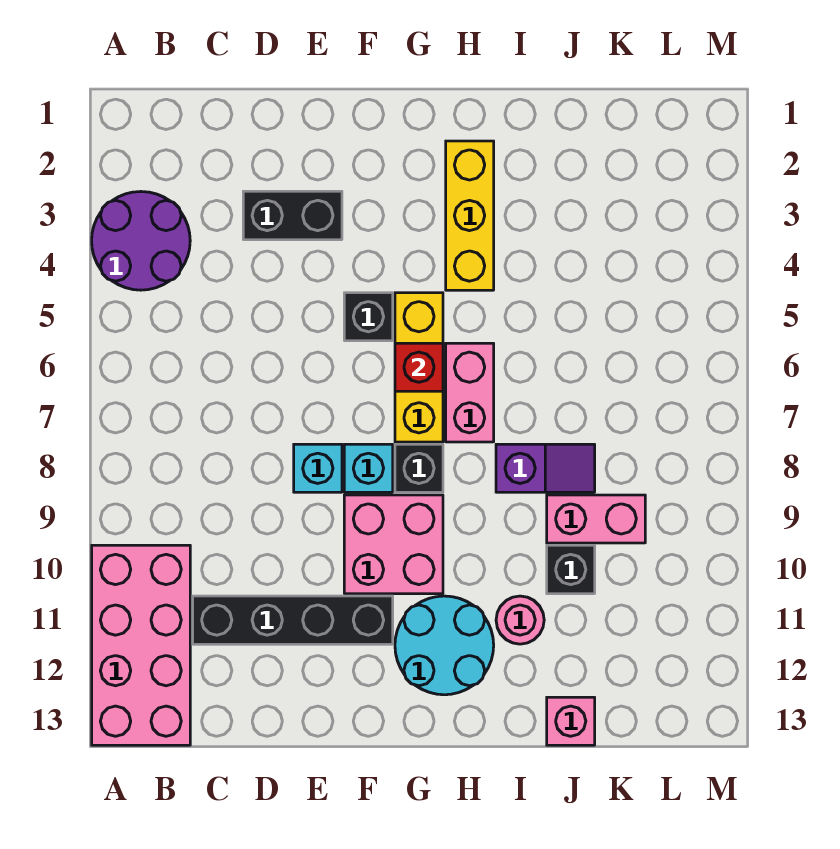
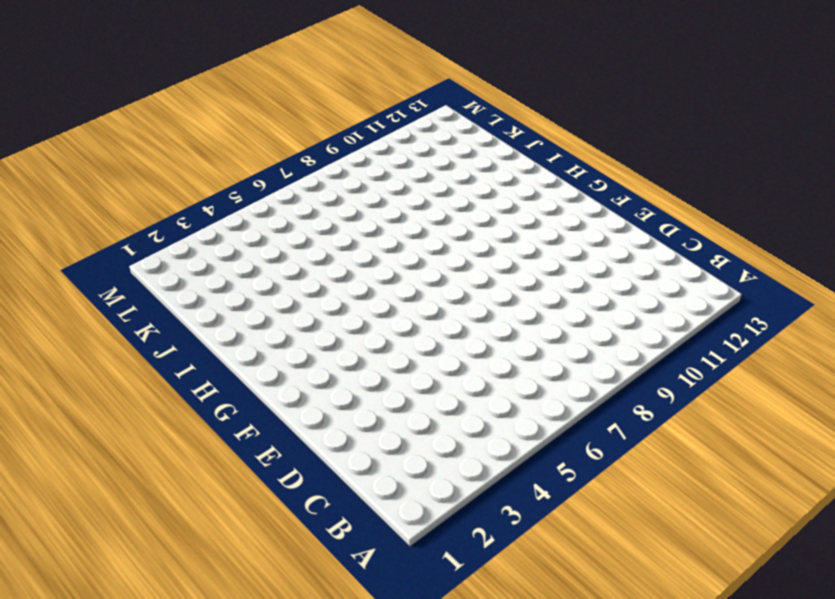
none -> purple 2x2 round brick [92,192,190,290]
none -> pink 2x4 brick [92,545,190,745]
none -> black 1x4 brick [193,596,393,644]

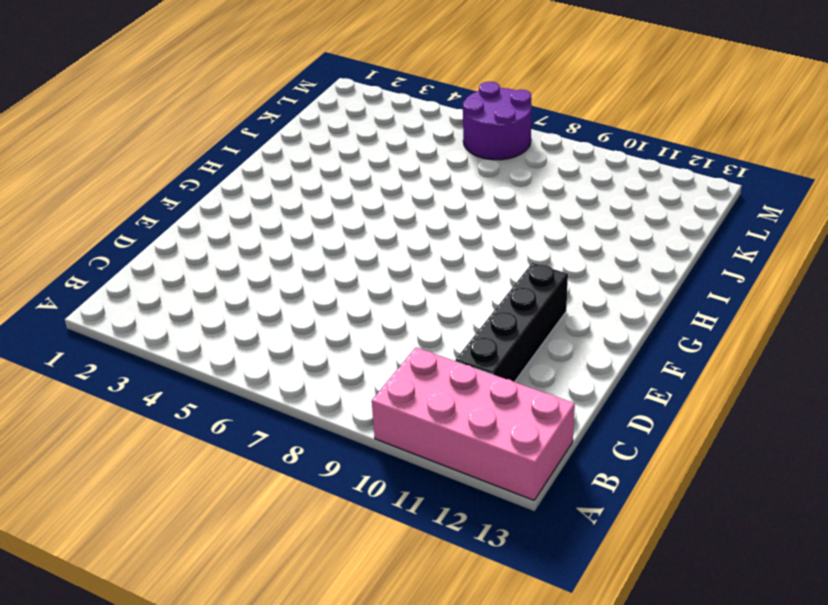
purple 2x2 round brick [463,82,532,160] -> purple 2x2 round brick moved to [92,192,190,290]
none -> black 1x2 brick [243,191,342,240]
none -> cyan 1x1 brick [294,444,342,492]
none -> black 1x1 brick [344,293,393,341]

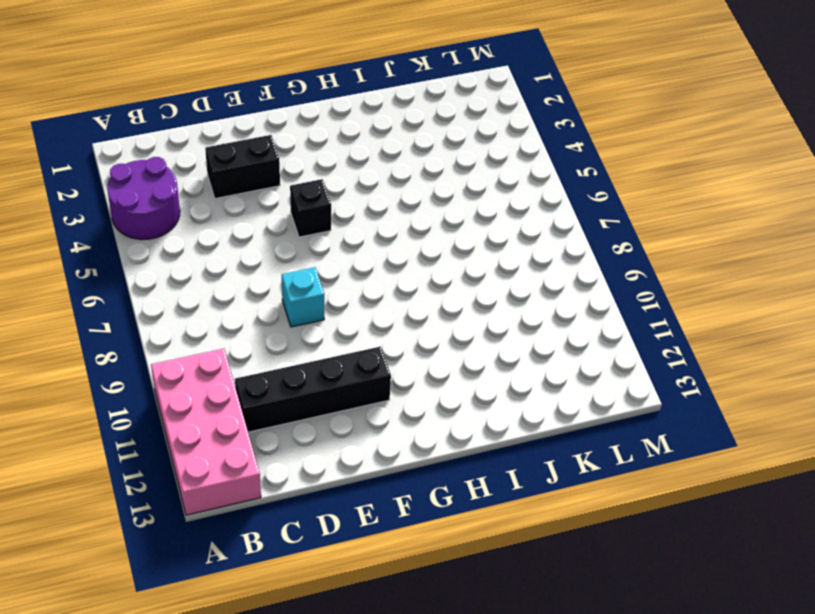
none -> cyan 1x1 brick [344,444,393,492]
none -> pink 2x2 brick [344,495,443,594]
none -> yellow 1x3 brick [395,293,443,442]

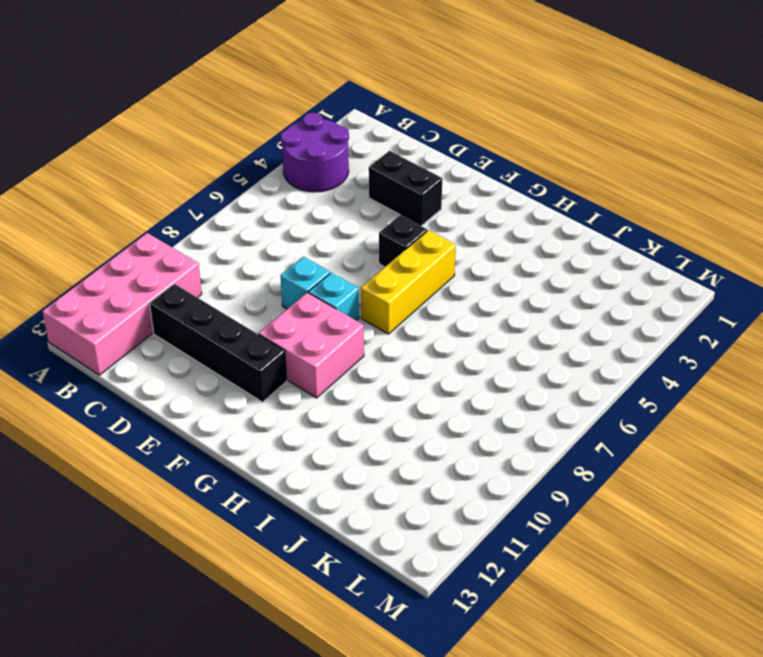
none -> black 1x1 brick [395,444,443,492]
none -> cyan 2x2 round brick [395,596,494,695]
none -> yellow 1x3 brick [446,141,494,290]

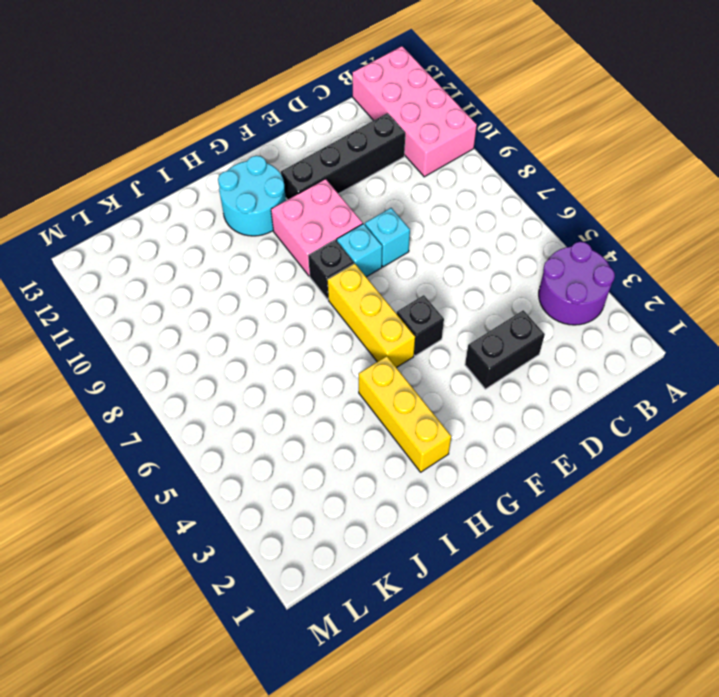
none -> pink 1x2 brick [446,343,494,442]
none -> purple 1x2 slope [496,444,595,492]
none -> pink 1x1 round brick [496,596,544,644]

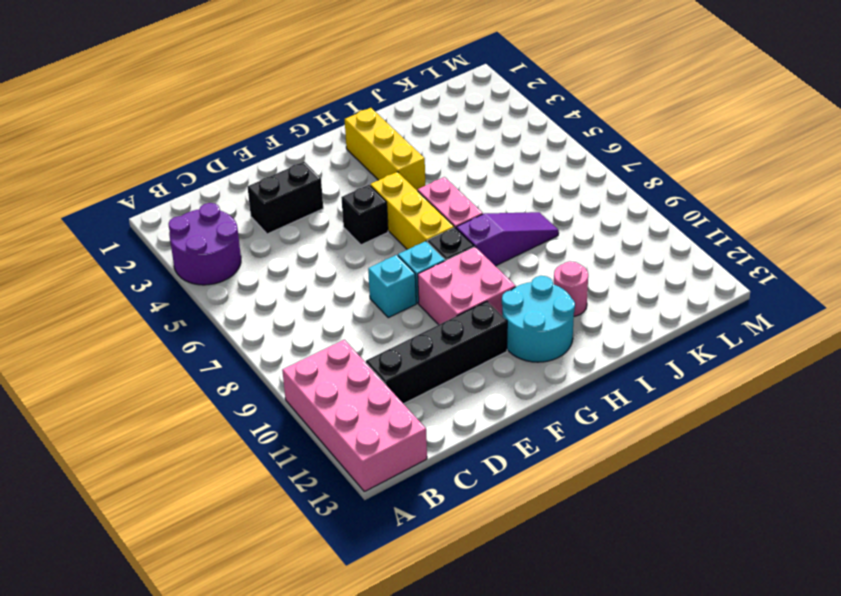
purple 1x3 slope [456,212,559,266] -> purple 1x2 slope [496,444,595,492]
none -> pink 1x2 brick [547,495,645,543]
none -> black 1x1 brick [547,545,595,594]
none -> pink 1x1 brick [547,697,595,745]

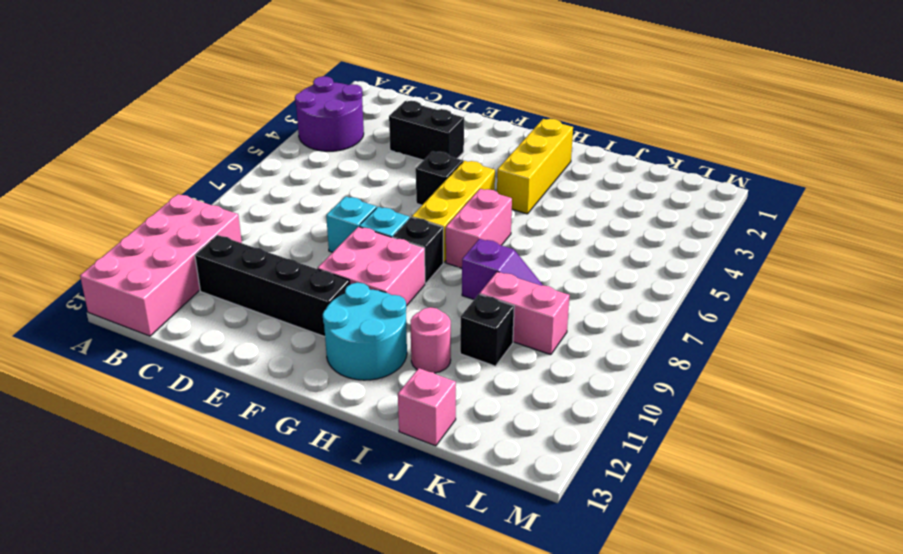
none -> red 1x1 brick [395,343,443,391]

